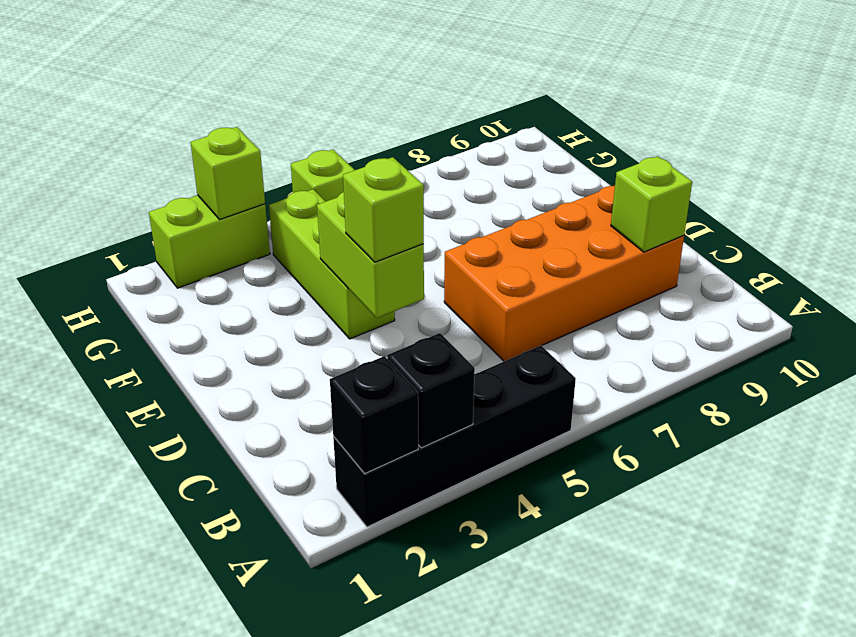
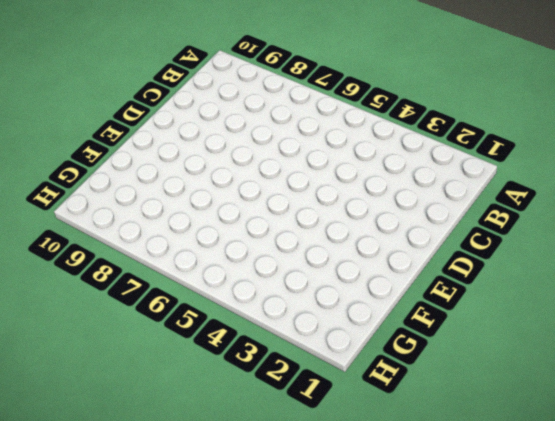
none -> black 1x4 brick [333,345,576,527]
none -> orange 2x4 brick [444,186,684,361]

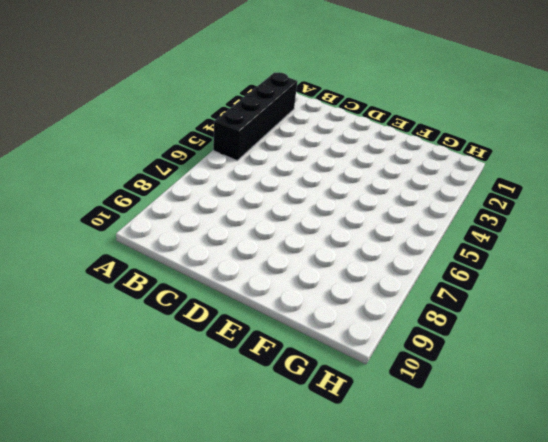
none -> orange 2x4 brick [444,186,684,361]
none -> lime 1x3 brick [269,189,395,339]

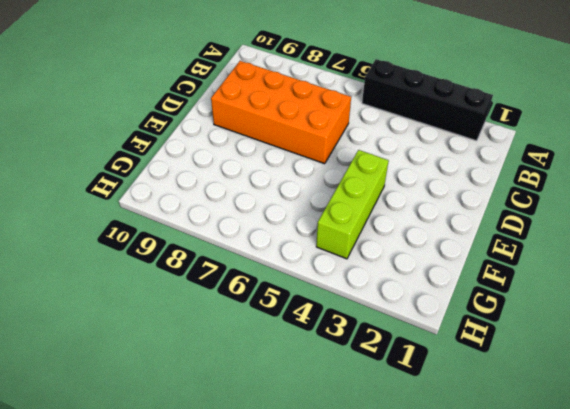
none -> lime 1x2 brick [149,195,270,288]
none -> lime 1x1 brick [291,149,354,201]

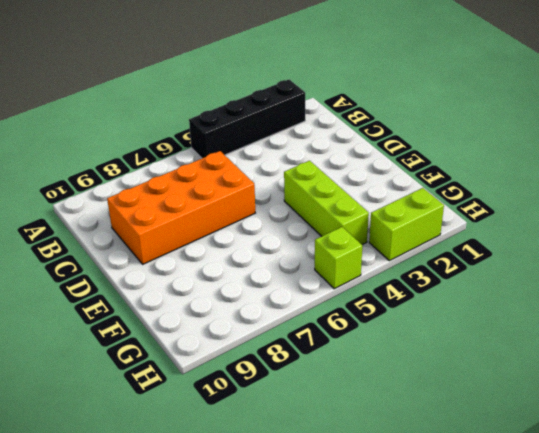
none -> black 1x1 brick [330,356,418,474]
none -> black 1x1 brick [387,333,475,448]

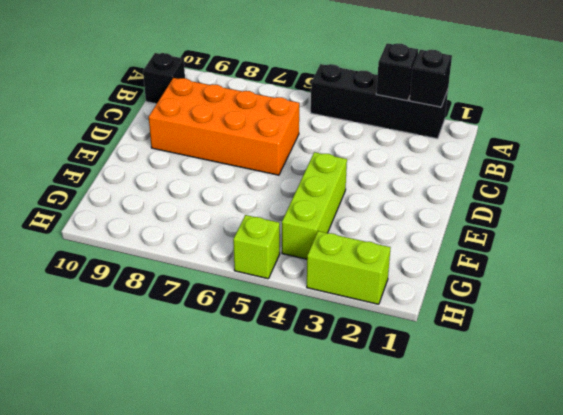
black 1x1 brick [143,53,185,104] -> none
none -> lime 1x1 brick [611,156,692,252]
none -> lime 1x2 brick [317,192,424,318]

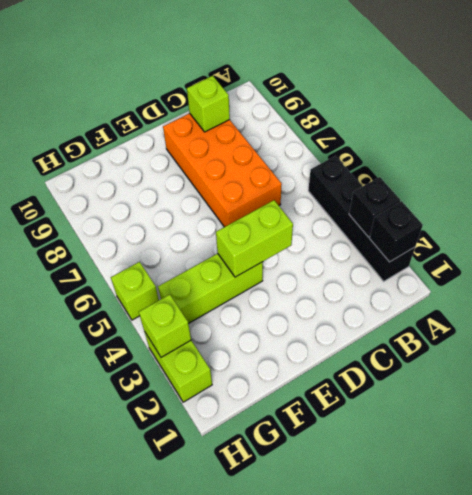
none -> lime 1x1 brick [343,157,424,262]

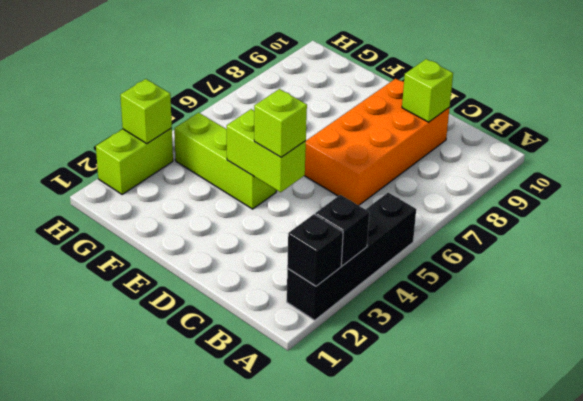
none -> lime 1x1 brick [291,149,354,201]

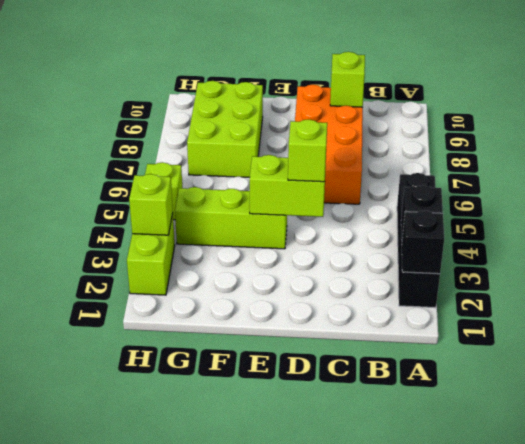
lime 2x3 brick [187,81,263,177] -> none

